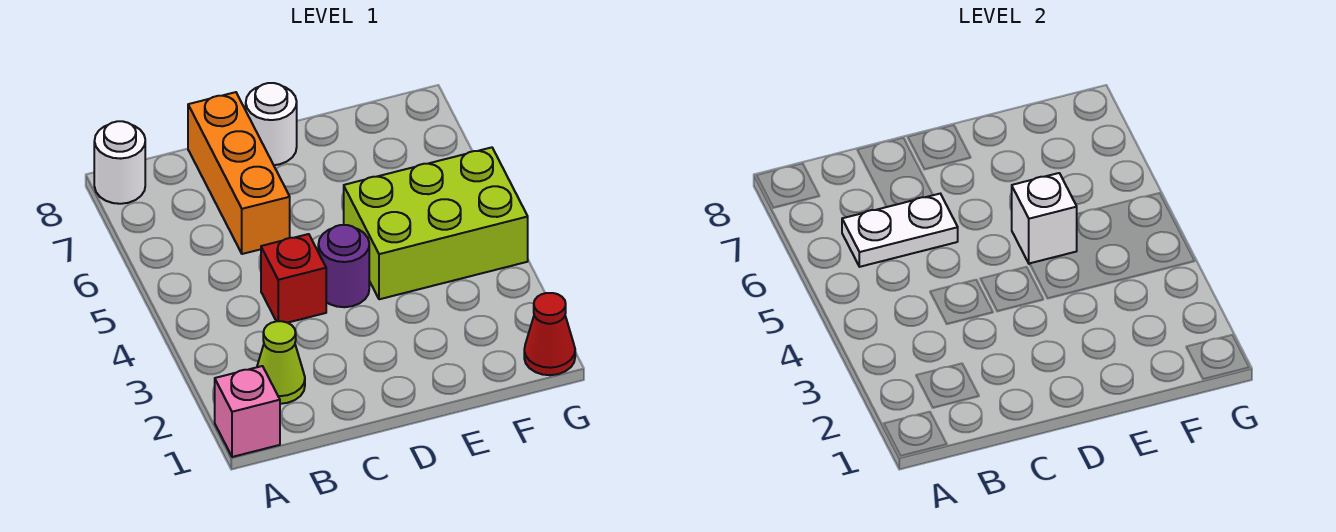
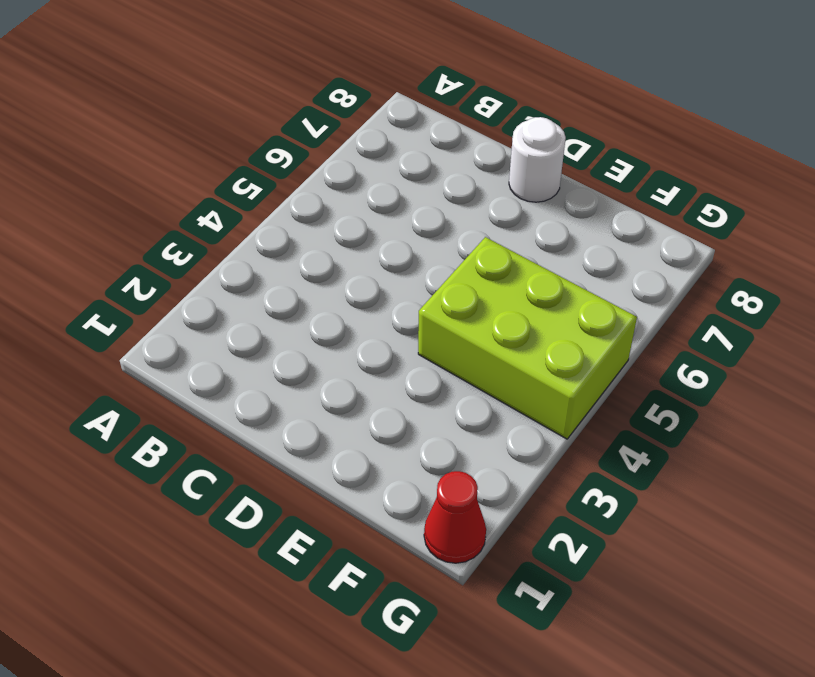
none -> pink 1x1 brick [215,366,280,457]
none -> white 1x1 round brick [94,121,145,204]

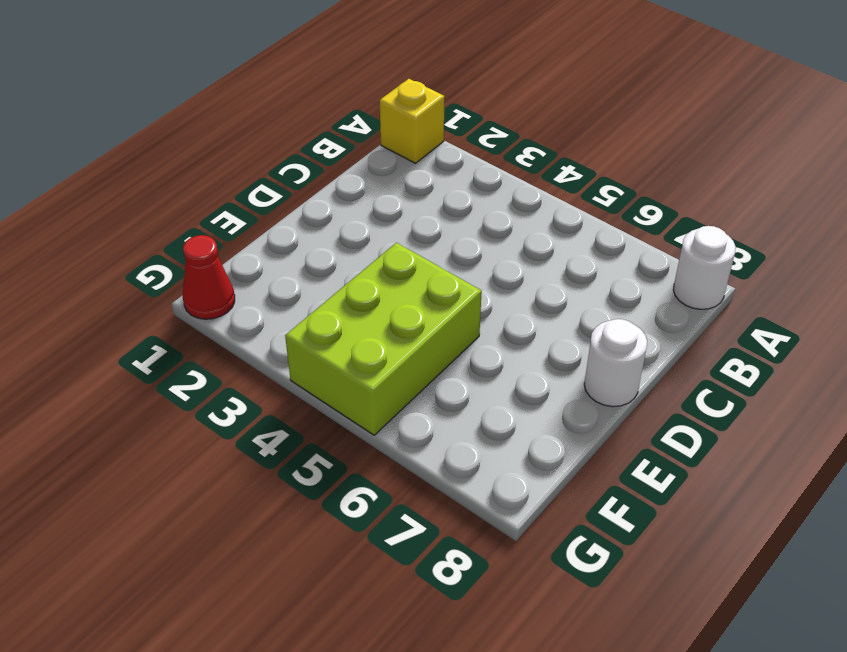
yellow 1x1 brick [379,79,445,163] -> pink 1x1 brick [215,366,280,457]
none -> lime 1x1 cone [257,321,305,404]
none -> red 1x1 brick [261,234,326,323]

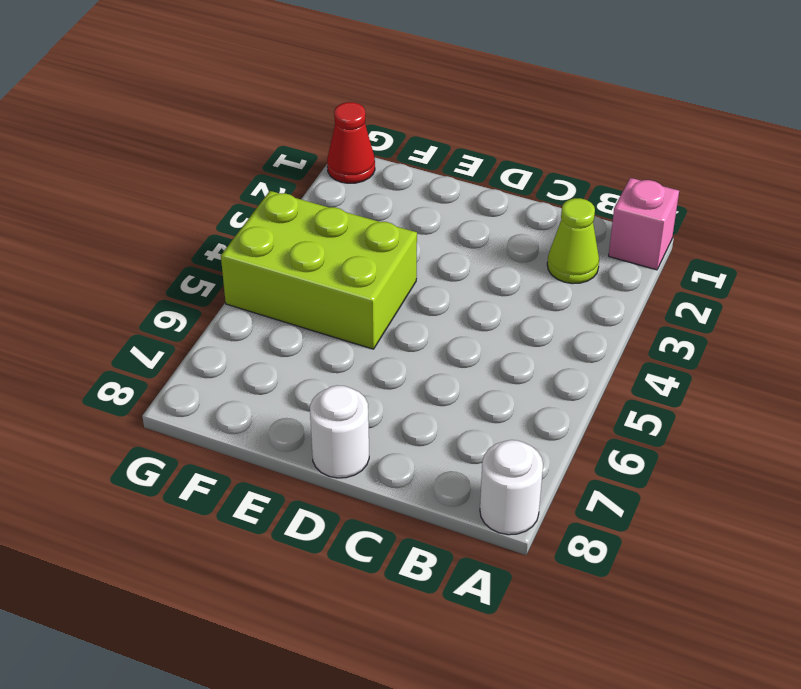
none -> red 1x1 brick [261,234,326,323]
none -> orange 1x3 brick [188,92,290,254]

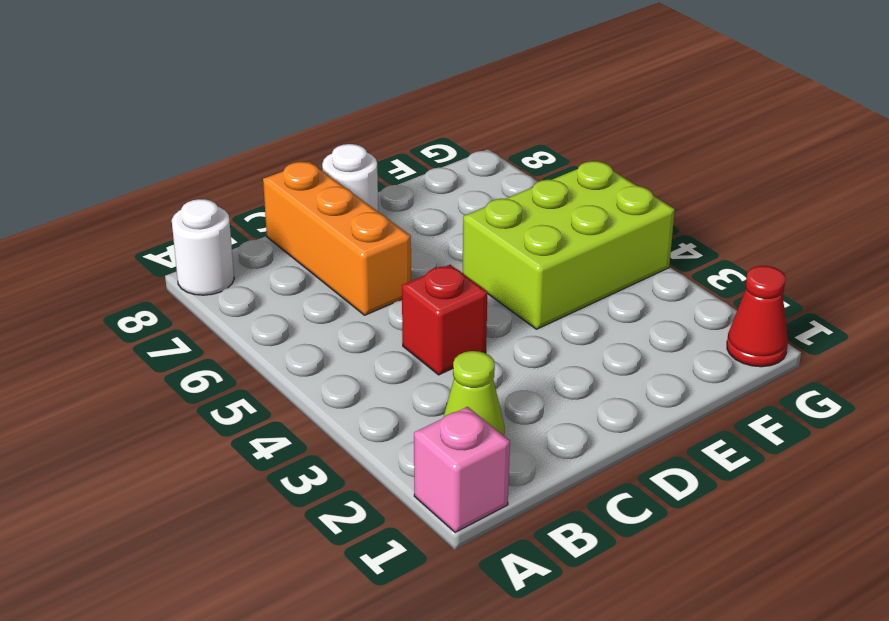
none -> purple 1x1 round brick [318,225,369,307]
none -> white 1x2 plate [842,194,958,267]

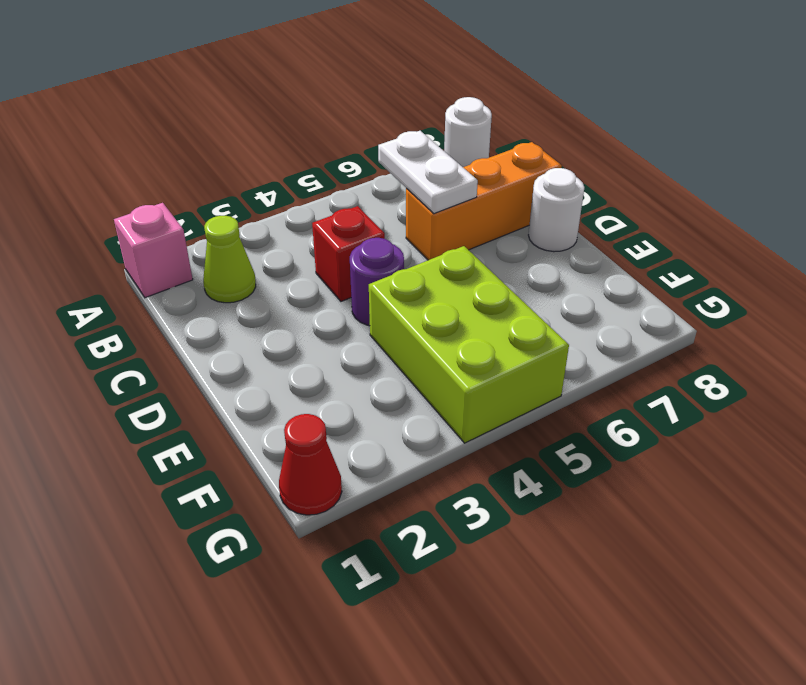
none -> white 1x1 brick [1012,173,1077,264]

